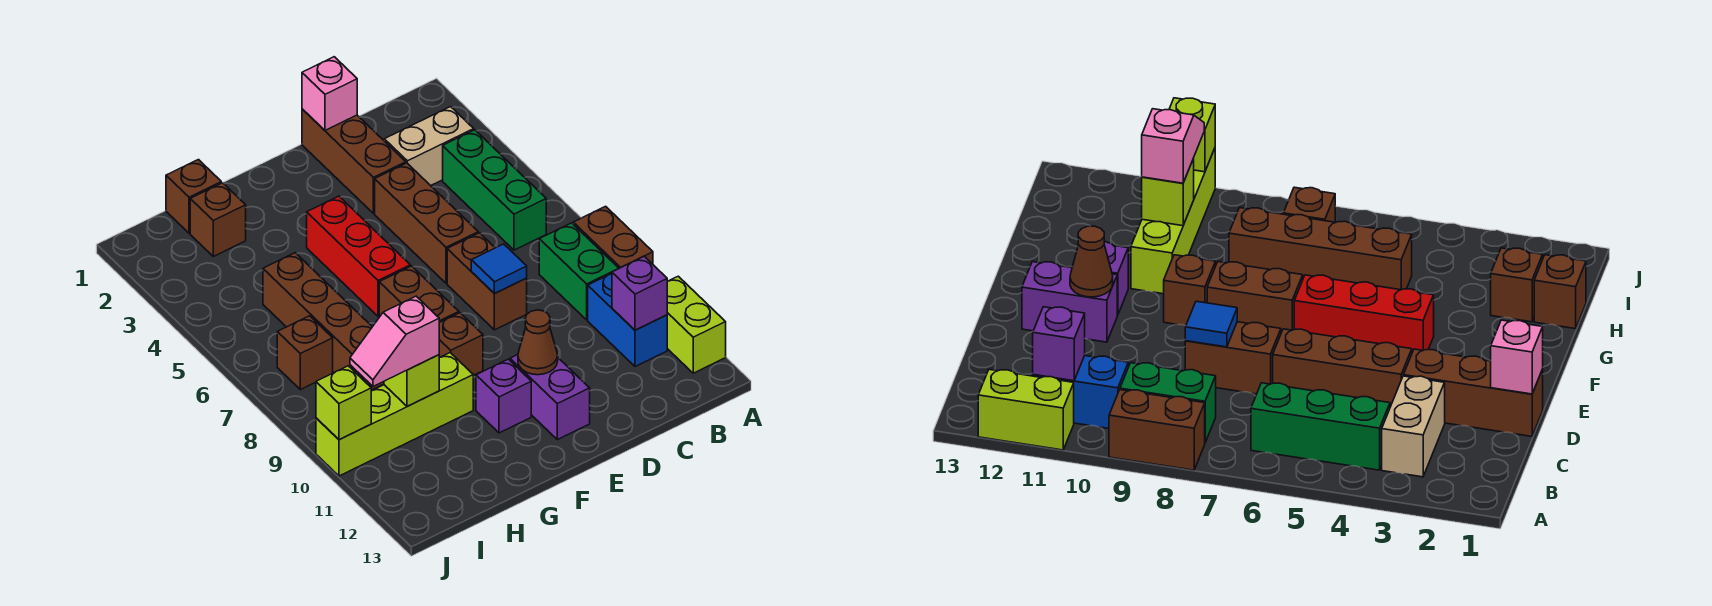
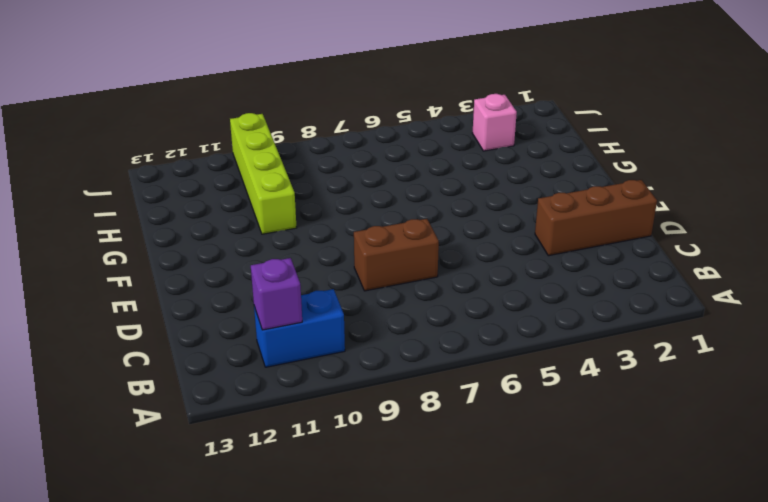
pink 1x1 brick [472,94,517,151] -> pink 1x1 brick moved to [302,57,357,130]
none -> brown 1x2 brick [573,206,653,268]
none -> lime 1x2 brick [667,276,726,373]
none -> tan 1x2 brick [384,107,474,186]

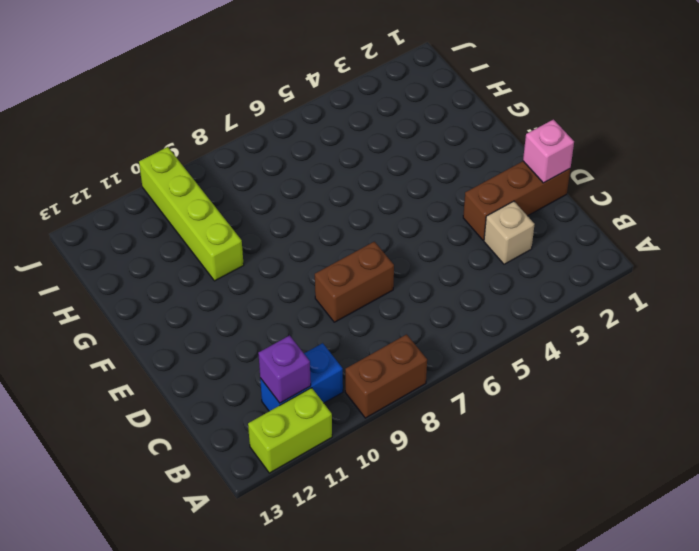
tan 1x1 brick [484,201,535,264] -> tan 1x2 brick [384,107,474,186]
none -> green 1x3 brick [443,130,546,250]
none -> green 1x2 brick [539,223,619,320]
none -> brown 1x3 brick [375,163,478,283]

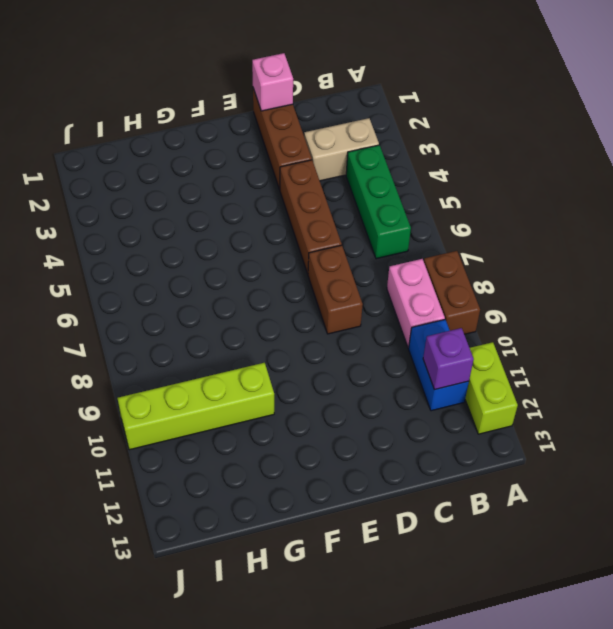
pink 1x2 brick [387,259,445,348] -> green 1x2 brick [539,223,619,320]
none -> purple 1x2 brick [510,355,590,440]
none -> red 1x3 brick [307,196,410,316]
none -> brown 1x2 brick [379,266,459,323]

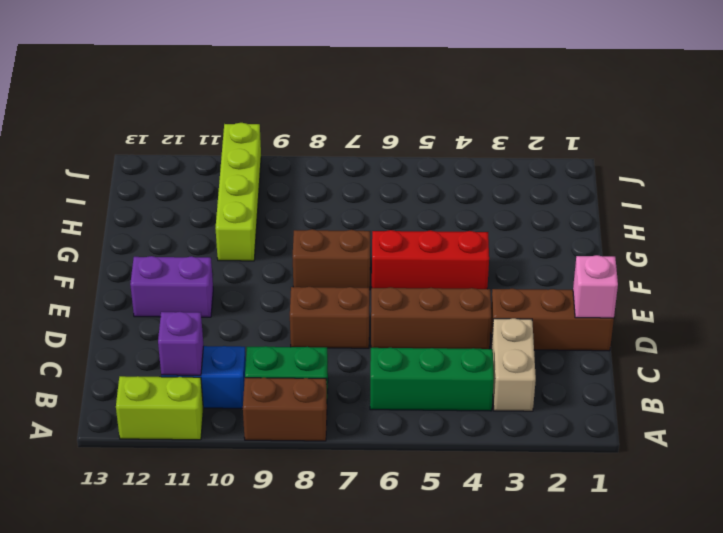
none -> brown 1x1 brick [439,313,483,375]
none -> purple 1x1 brick [476,359,531,433]
none -> brown 1x1 brick [166,160,221,233]

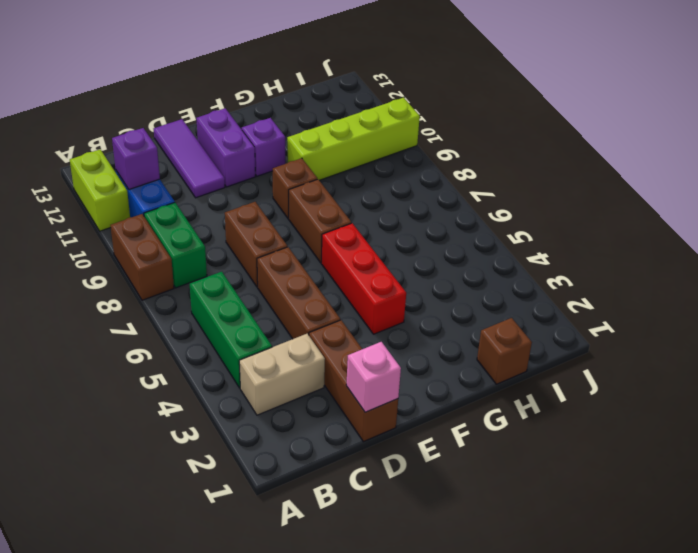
purple 1x3 tile [154,119,225,198] -> none
none -> brown 1x1 brick [190,183,246,256]
none -> brown 1x4 brick [263,253,384,390]
none -> brown 1x1 brick [277,316,333,390]

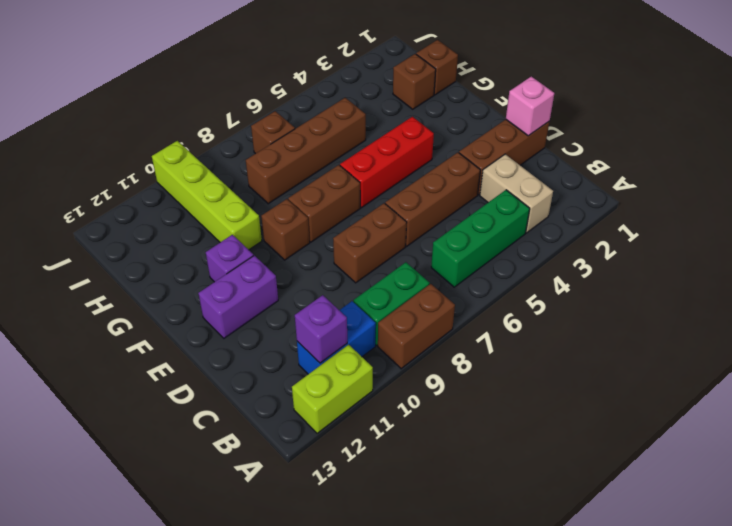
none -> blue 1x1 tile [471,244,527,294]
none -> brown 1x1 cone [518,310,558,375]
none -> lime 1x1 brick [384,355,439,406]

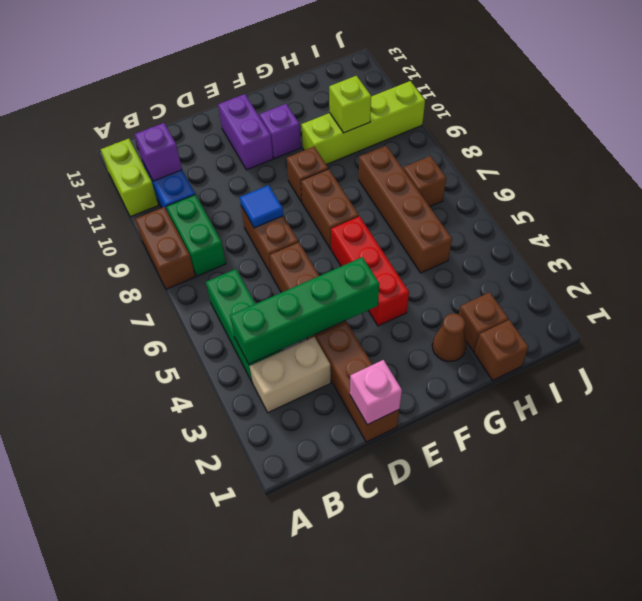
green 1x4 brick [230,257,379,364] -> none
brown 1x1 cone [432,313,467,361] -> brown 1x1 cone moved to [518,310,558,375]
none -> lime 1x1 brick [316,366,371,440]
none -> pink 1x2 slope [350,296,439,386]

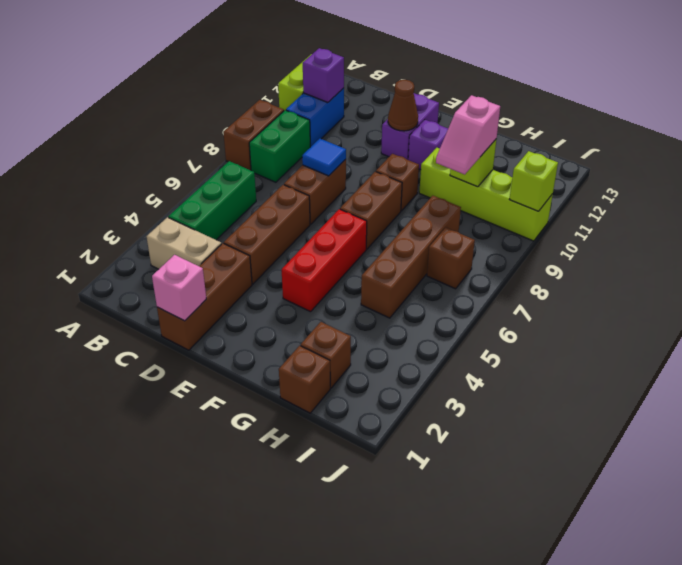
pink 1x2 slope [436,95,500,175] -> pink 1x2 slope turned to [350,296,439,386]

